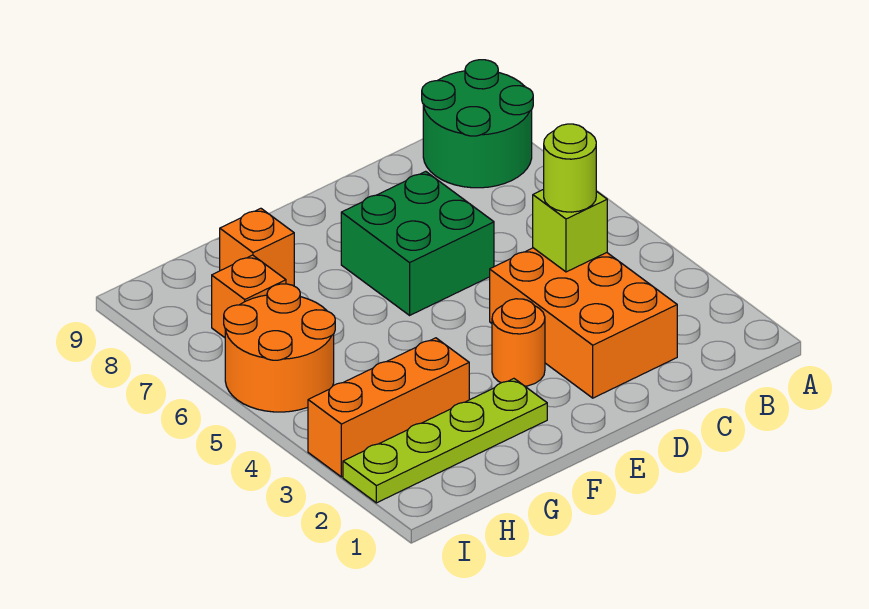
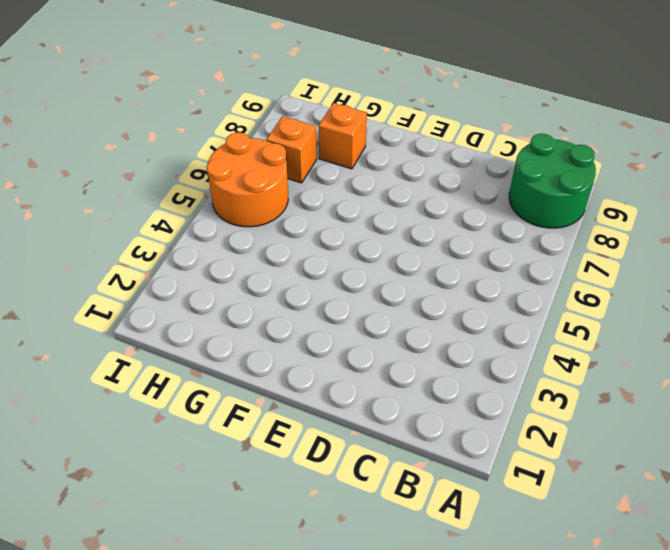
none -> orange 2x3 brick [490,248,677,398]
none -> green 2x2 brick [341,171,494,315]

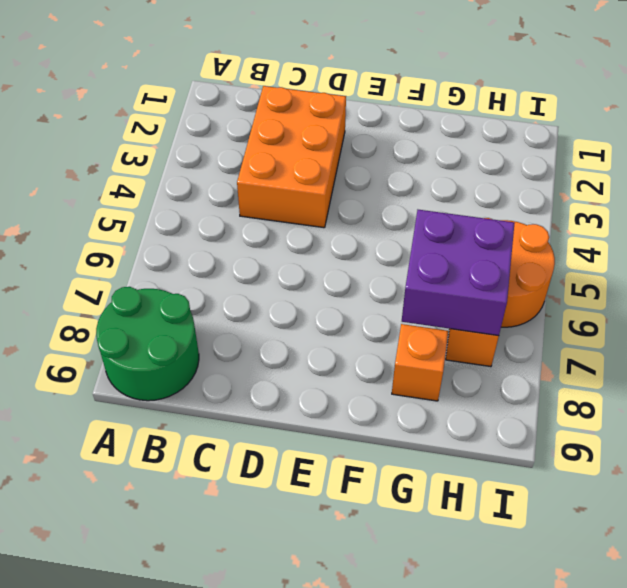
purple 2x2 brick [402,210,515,336] -> none
none -> green 2x2 brick [341,171,494,315]
none -> orange 1x1 round brick [492,299,545,386]

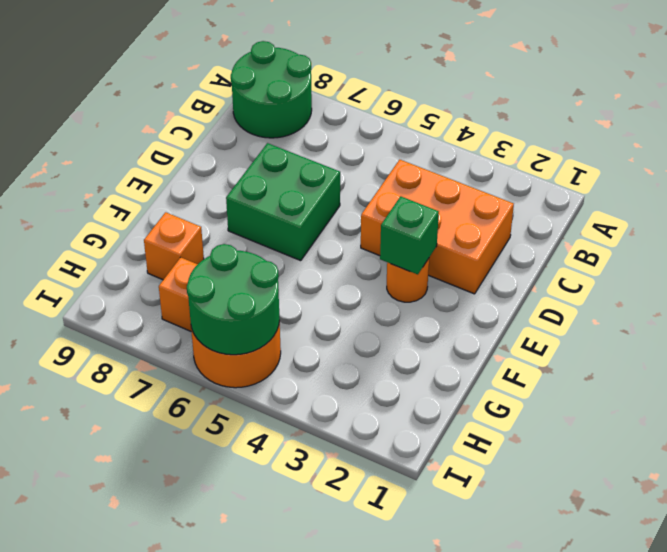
green 1x1 brick [380,196,439,274] -> none
green 2x2 round brick [187,244,280,355] -> none
none -> lime 1x4 plate [343,379,547,503]
none -> orange 1x3 brick [308,338,469,477]

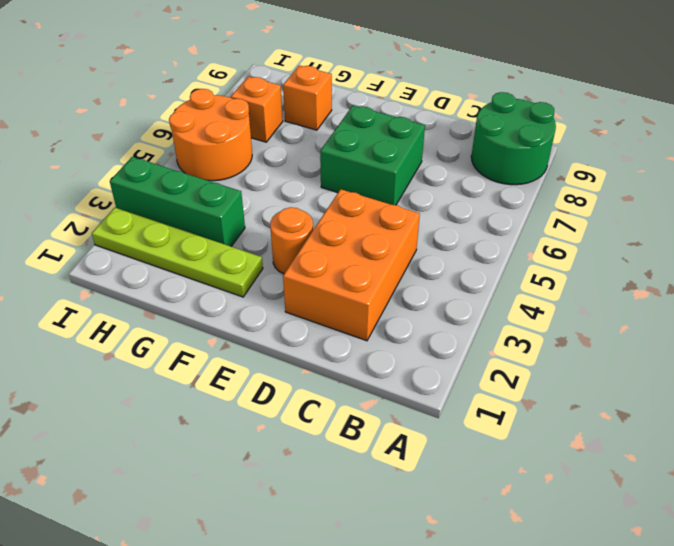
green 1x3 brick [110,157,245,246] -> orange 1x3 brick [308,338,469,477]
none -> lime 1x1 brick [533,189,607,272]
none -> lime 1x1 round brick [544,124,596,212]

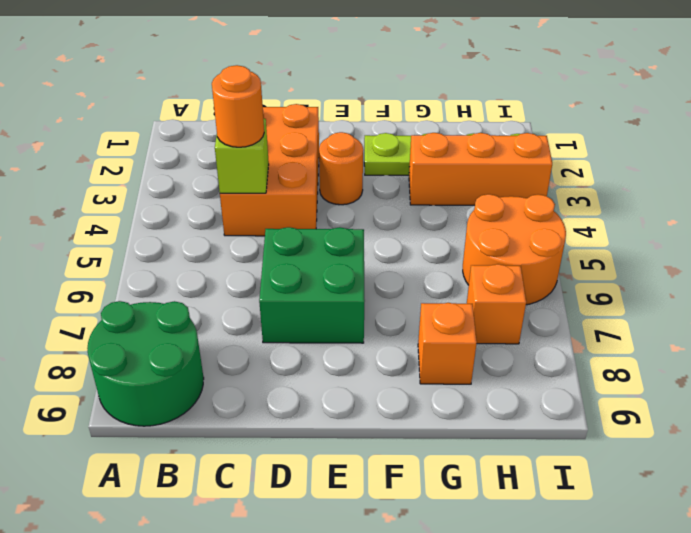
orange 1x1 round brick [212,65,264,147] -> lime 1x1 round brick [544,124,596,212]

